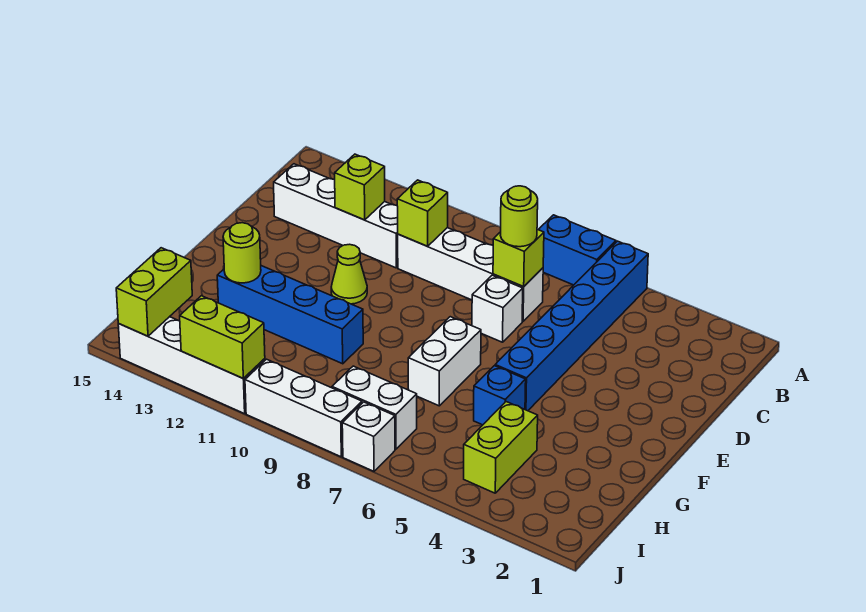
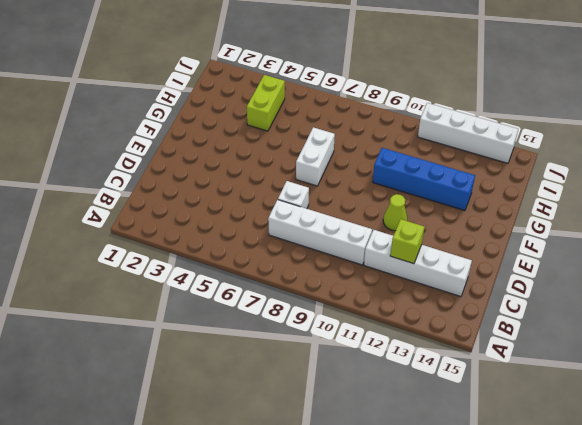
none -> blue 1x6 brick [495,241,648,411]
none -> blue 1x2 brick [538,215,616,285]
none -> blue 1x1 brick [474,366,526,425]

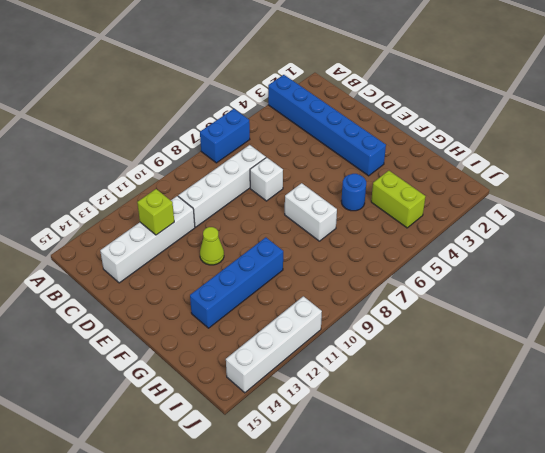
blue 1x6 brick [268,75,386,176] -> blue 1x6 brick moved to [495,241,648,411]
blue 1x1 round brick [341,174,366,211] -> blue 1x1 brick [474,366,526,425]
none -> white 1x2 brick [332,366,417,449]
none -> white 1x1 brick [342,402,395,471]
none -> white 1x3 brick [245,359,362,457]

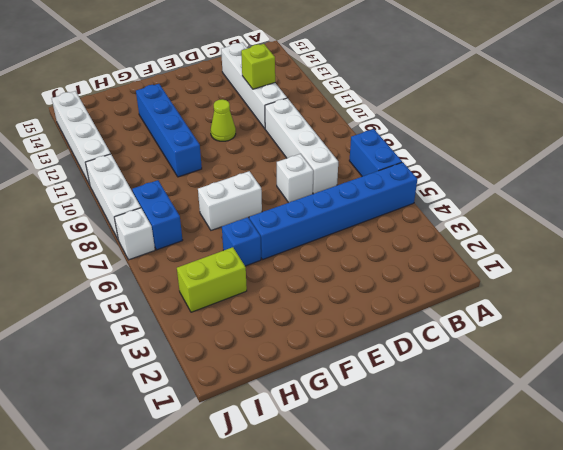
blue 1x2 brick [132,180,183,250] -> white 1x2 brick [332,366,417,449]
none -> lime 1x1 brick [493,229,544,287]
none -> lime 1x1 brick [397,180,448,246]
none -> lime 1x1 round brick [223,223,261,283]

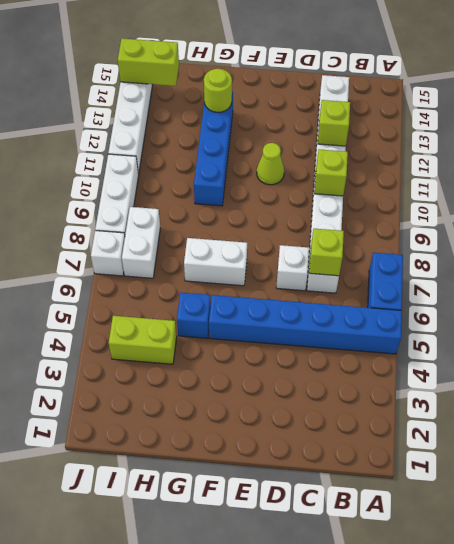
none -> lime 1x2 brick [180,296,265,379]
none -> lime 1x1 round brick [500,186,538,247]

